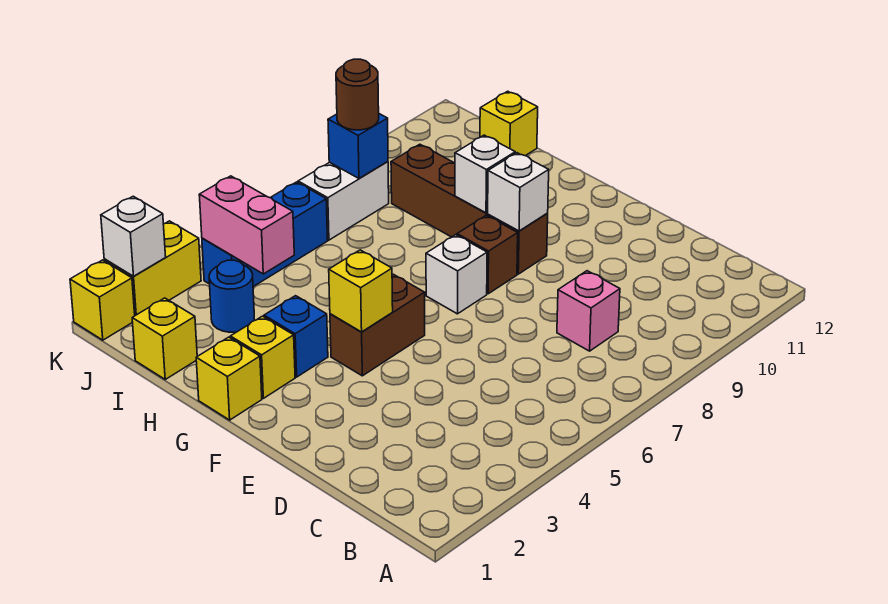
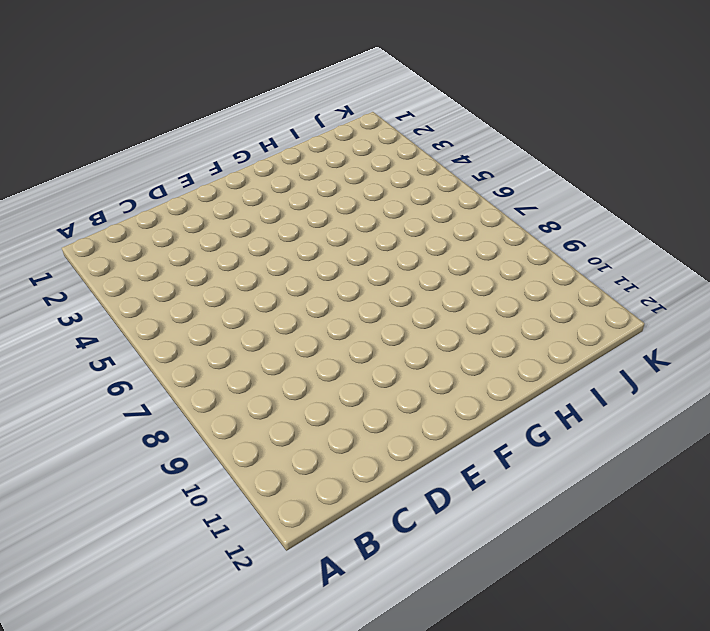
none -> pink 1x1 brick [557,271,620,351]
none -> brown 1x2 brick [330,274,425,376]
none -> white 1x1 brick [426,235,487,314]

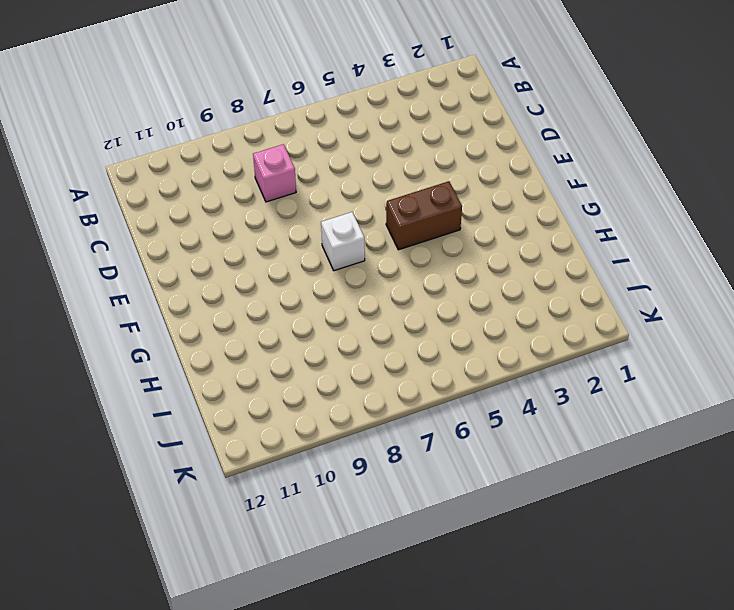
none -> brown 1x1 brick [457,215,518,294]
none -> brown 1x4 brick [391,144,548,274]
none -> yellow 1x1 brick [196,337,262,420]

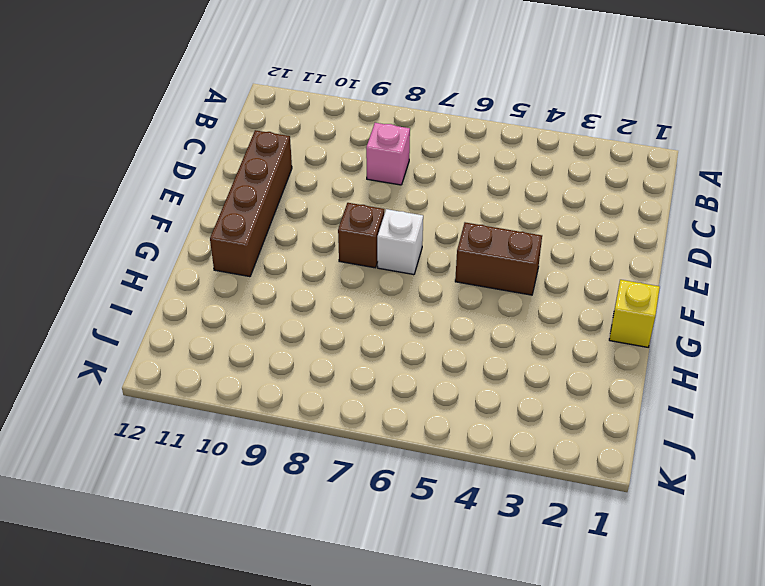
brown 1x4 brick [210,130,292,277] -> brown 1x4 brick moved to [391,144,548,274]
none -> yellow 1x1 brick [230,316,295,398]
none -> blue 1x1 brick [264,296,328,377]
none -> yellow 1x1 brick [132,298,197,379]

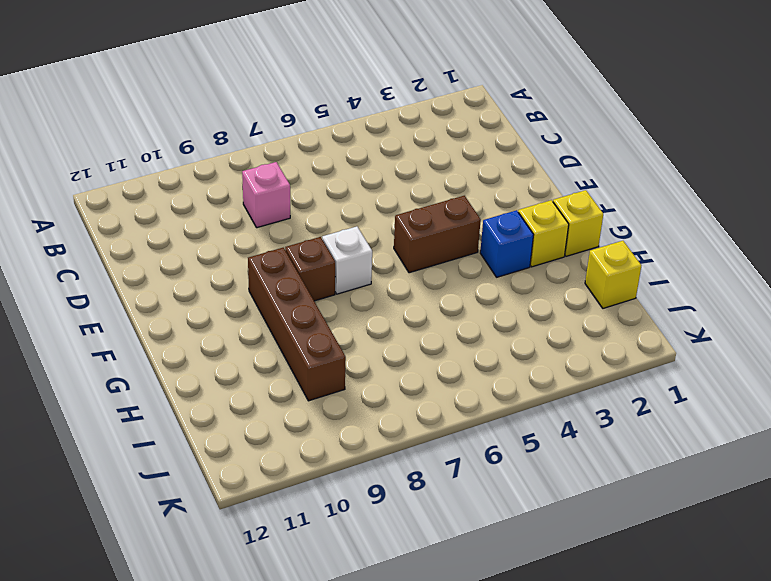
none -> blue 1x1 round brick [209,260,254,332]
none -> yellow 1x1 brick [480,91,538,156]
none -> blue 1x3 brick [202,182,328,287]

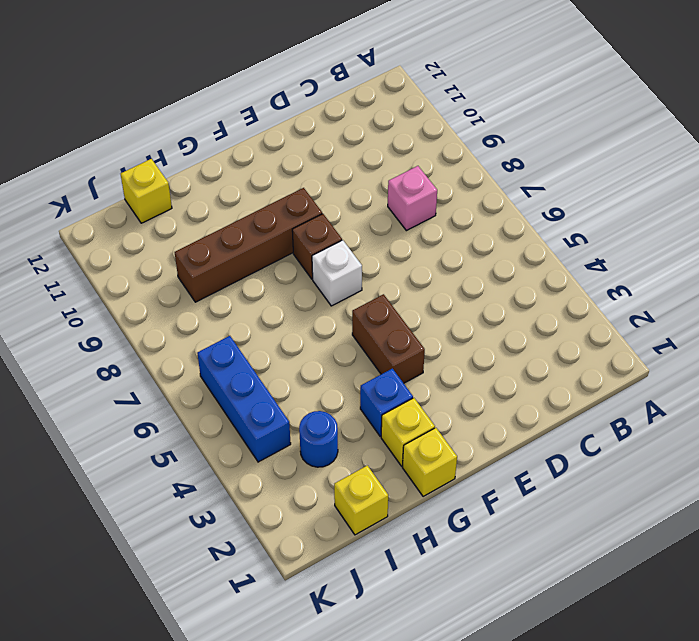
none -> white 1x2 brick [298,162,389,240]
none -> yellow 1x1 brick [70,260,135,340]
none -> yellow 1x2 brick [104,221,201,316]

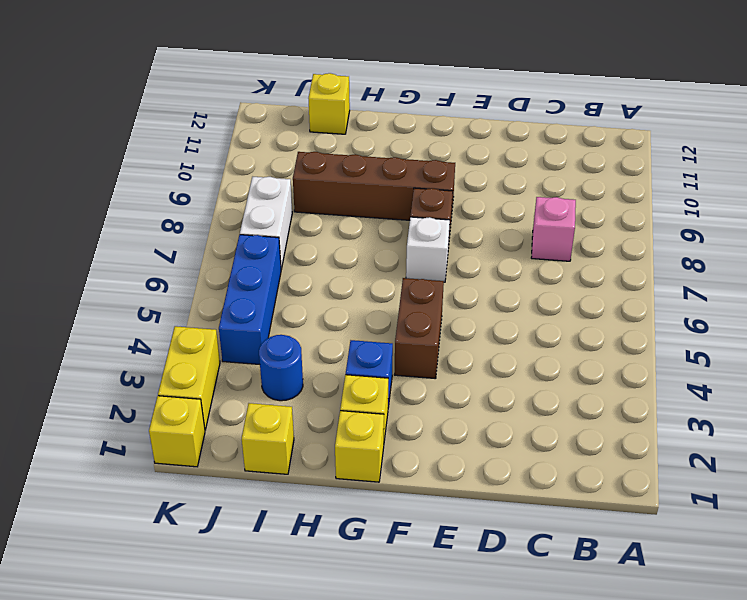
none -> yellow 1x1 brick [329,250,393,332]
none -> white 1x1 brick [488,153,549,231]
none -> white 1x1 brick [455,135,515,213]

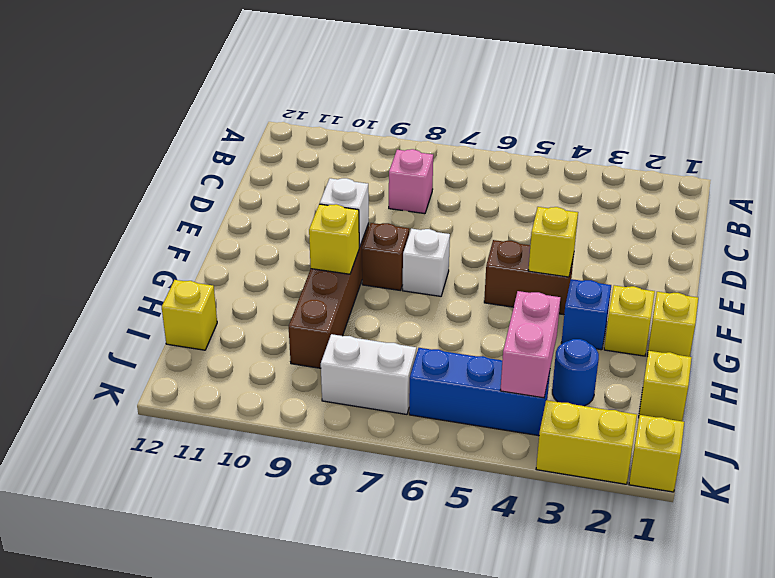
yellow 1x1 brick [309,204,359,274] -> white 1x1 brick [455,135,515,213]
none -> blue 1x1 brick [328,114,388,178]
none -> white 1x1 brick [101,196,166,276]
none -> brown 1x1 round brick [336,59,379,130]

